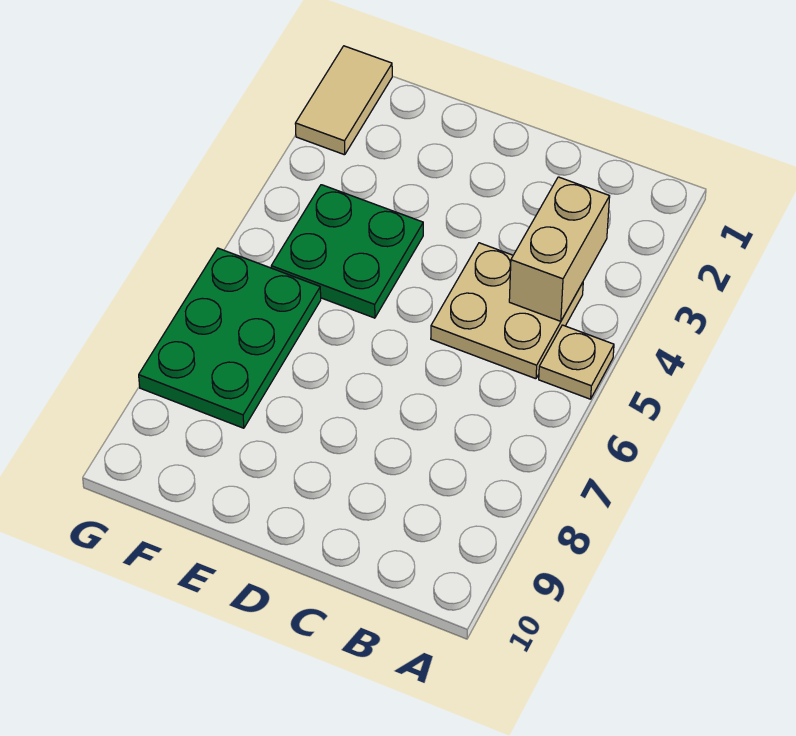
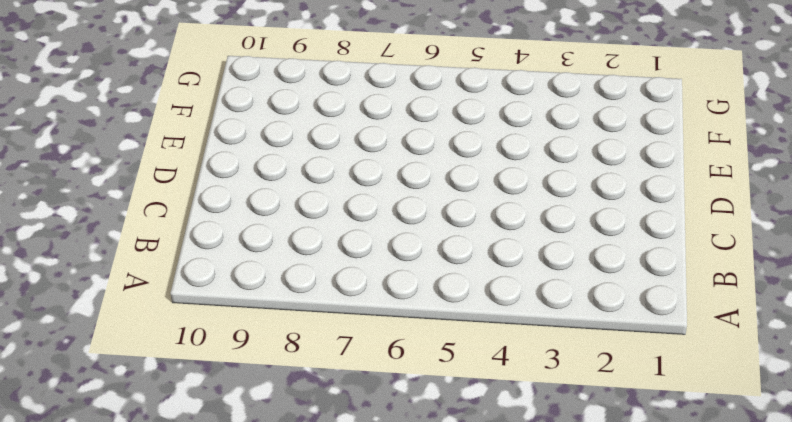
none -> tan 1x1 plate [539,325,614,399]
none -> tan 2x2 plate [431,243,583,379]

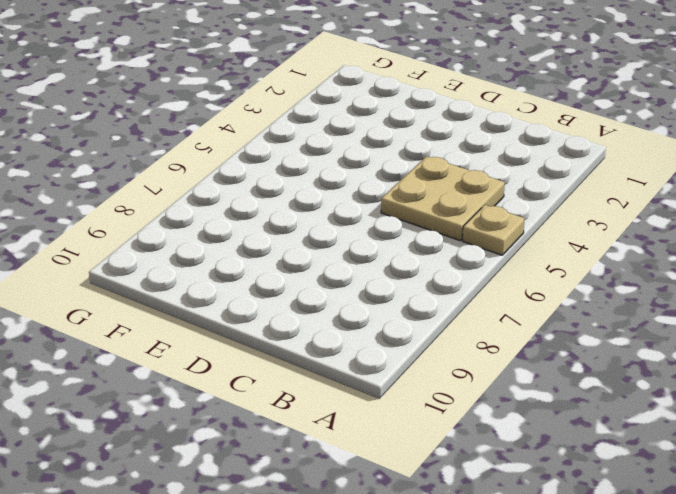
none -> green 2x2 plate [271,185,423,318]
none -> green 2x3 plate [139,248,321,428]

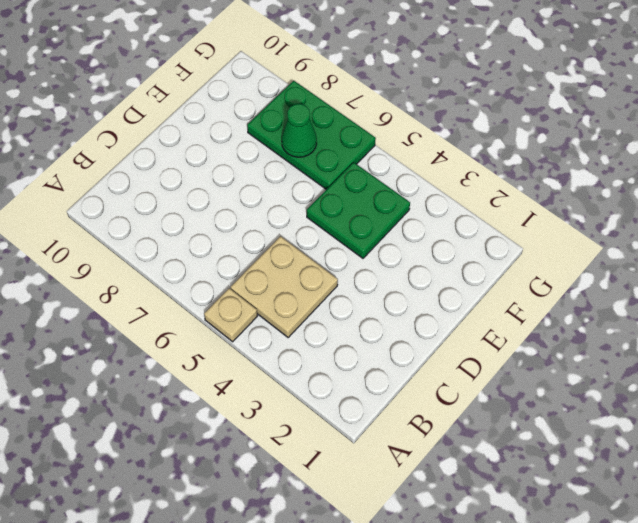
green 1x1 cone [282,104,317,157] -> none
none -> tan 1x2 tile [295,46,392,155]
none -> tan 1x2 brick [509,177,610,321]

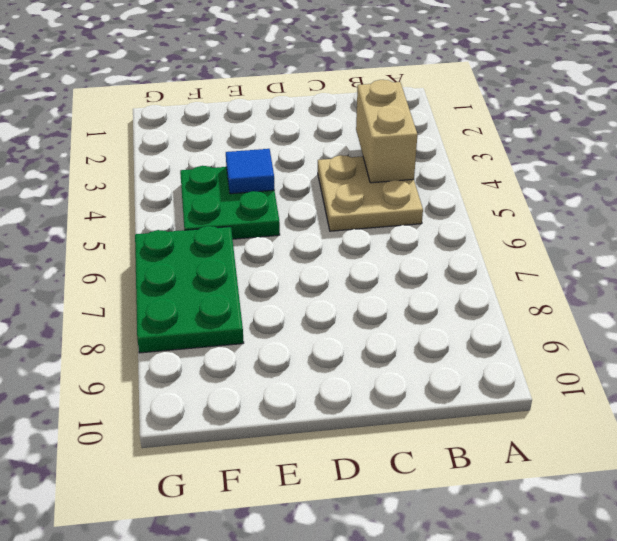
blue 1x1 tile [226,149,275,194] -> none
none -> tan 1x1 plate [539,325,614,399]
none -> tan 1x2 tile [295,46,392,155]

